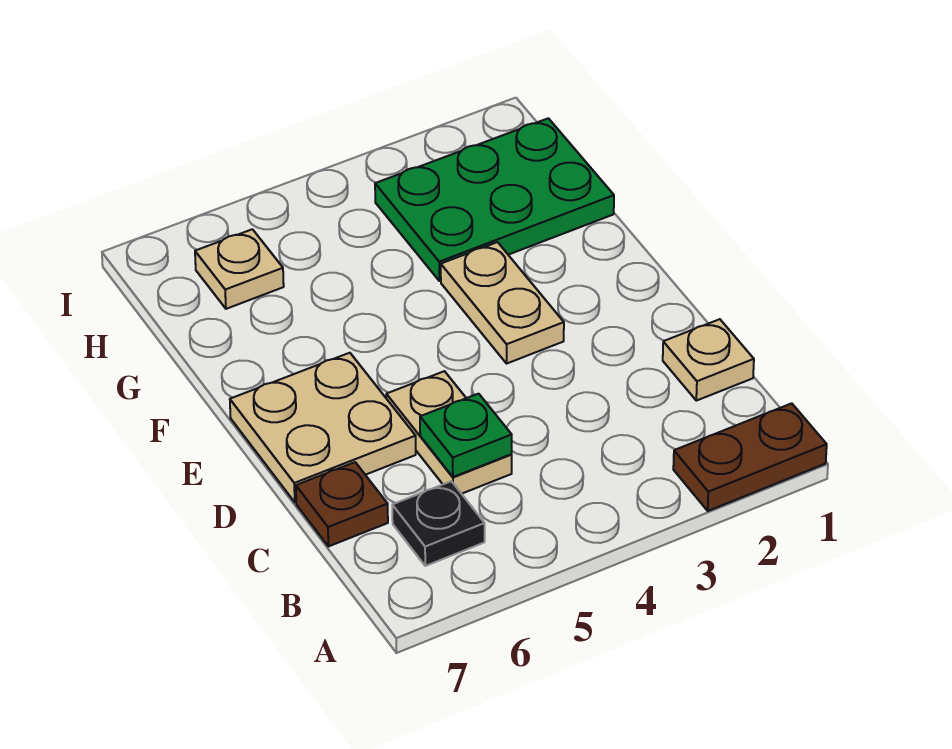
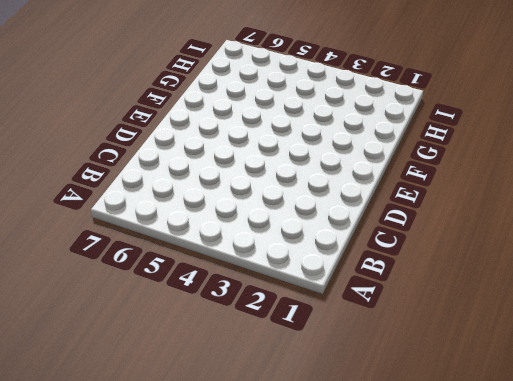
none -> brown 1x2 plate [673,403,827,511]
none -> black 1x1 plate [392,481,485,566]

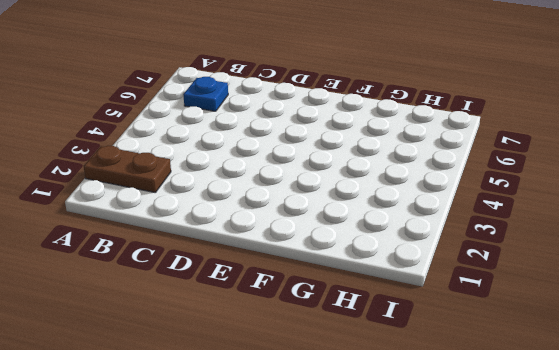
brown 1x2 plate [84,146,171,192] -> brown 1x2 plate turned to [673,403,827,511]
blue 1x1 plate [183,77,228,111] -> black 1x1 plate [392,481,485,566]
none -> tan 1x1 plate [663,319,754,401]
none -> tan 1x2 plate [386,371,512,494]

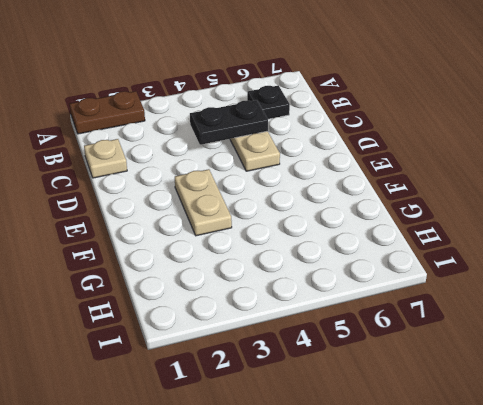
black 1x2 plate [190,100,268,145] -> green 1x1 plate [420,394,512,477]
none -> brown 1x1 plate [296,462,388,546]
none -> tan 2x2 plate [230,353,416,502]

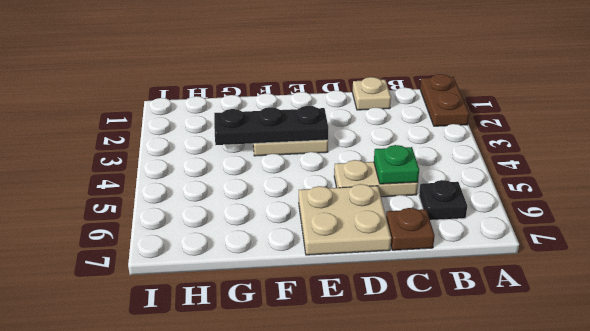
black 1x3 plate [214,106,328,145] -> none
none -> green 2x3 plate [375,118,614,281]
none -> tan 1x1 plate [195,229,284,309]

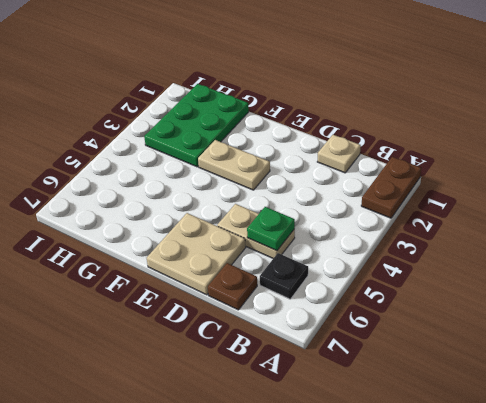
none -> tan 1x1 plate [195,229,284,309]

